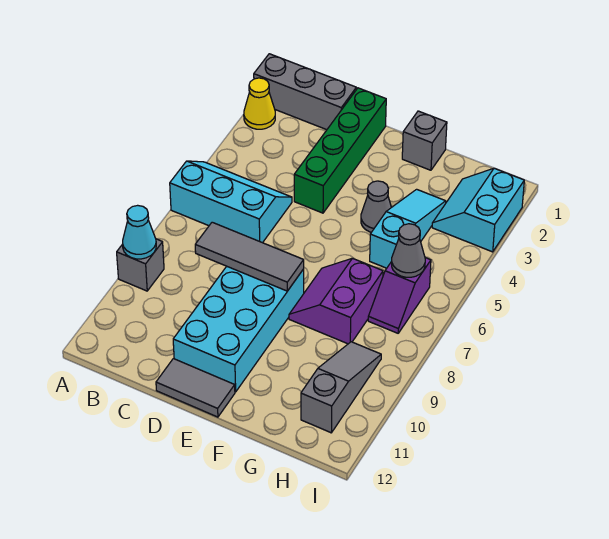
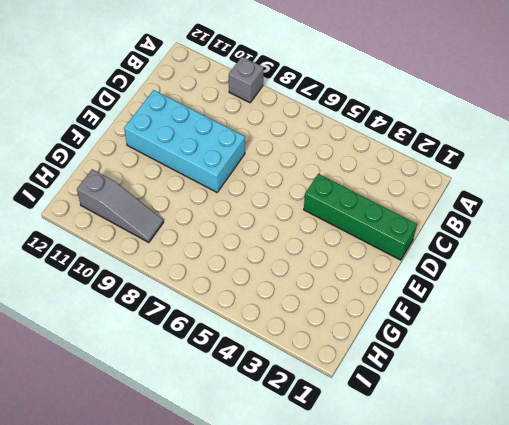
none -> grey 1x3 brick [254,54,356,130]
none -> yellow 1x1 cone [244,78,275,129]
none -> cyan 2x3 slope [170,161,292,243]

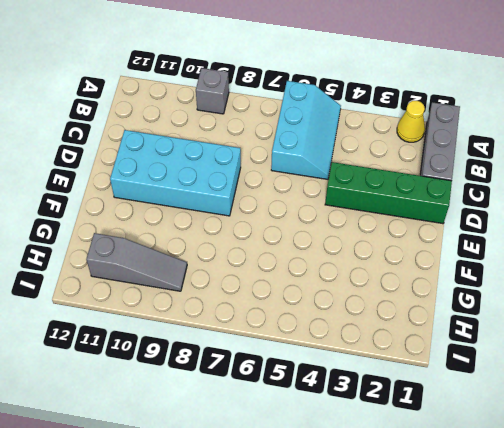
none -> grey 1x2 tile [156,359,235,417]
none -> grey 1x1 brick [402,111,447,170]
none -> grey 1x1 cone [361,181,391,232]

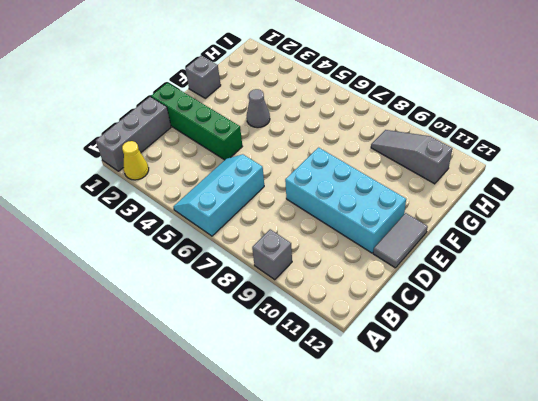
none -> purple 2x2 slope [289,258,383,344]
none -> cyan 1x3 slope [370,189,446,268]
none -> cyan 2x2 slope [432,168,524,252]

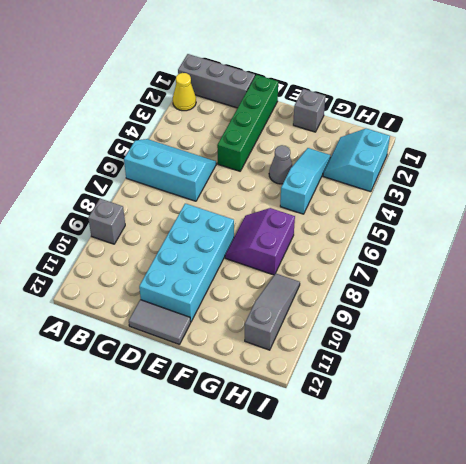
none -> purple 1x2 slope [368,258,431,333]
none -> cyan 1x1 cone [123,205,156,259]
none -> grey 1x3 tile [195,222,304,291]

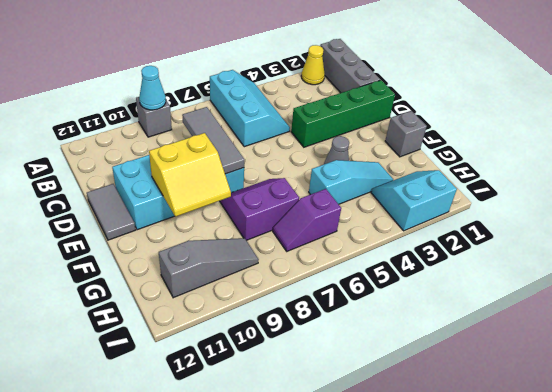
yellow 2x2 slope [149,133,231,217] -> none
none -> grey 1x1 cone [392,224,425,277]

